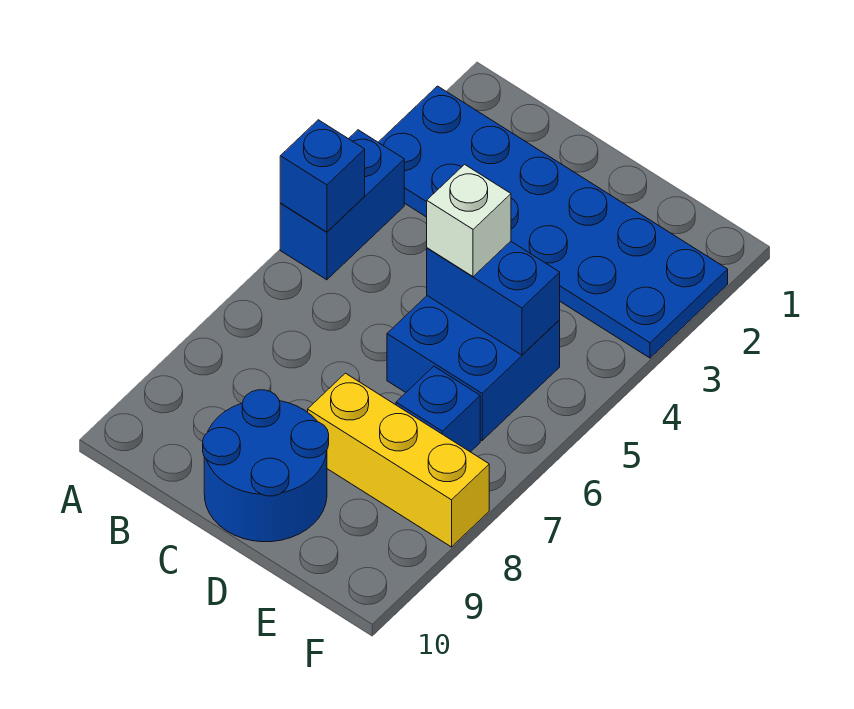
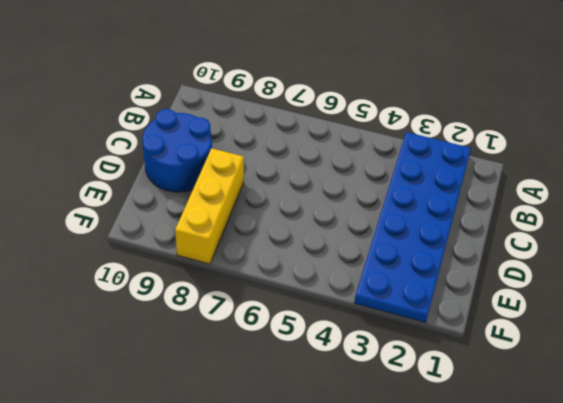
none -> blue 1x2 brick [280,130,404,280]
none -> blue 2x2 brick [387,296,560,440]

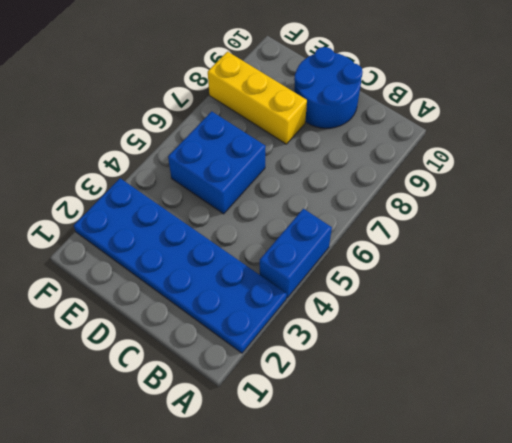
none -> blue 1x1 brick [396,366,480,452]
none -> blue 1x1 brick [280,120,365,232]

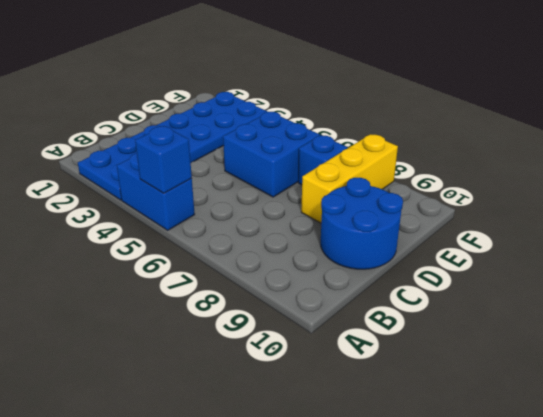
none -> blue 1x2 brick [427,241,560,355]
none -> white 1x1 brick [427,164,511,277]

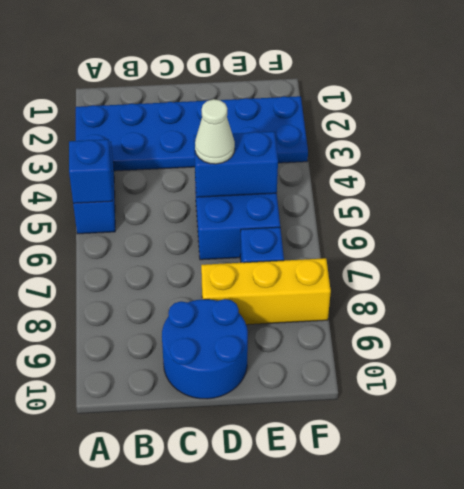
white 1x1 cone [195,99,235,164] -> white 1x1 brick [427,164,511,277]

